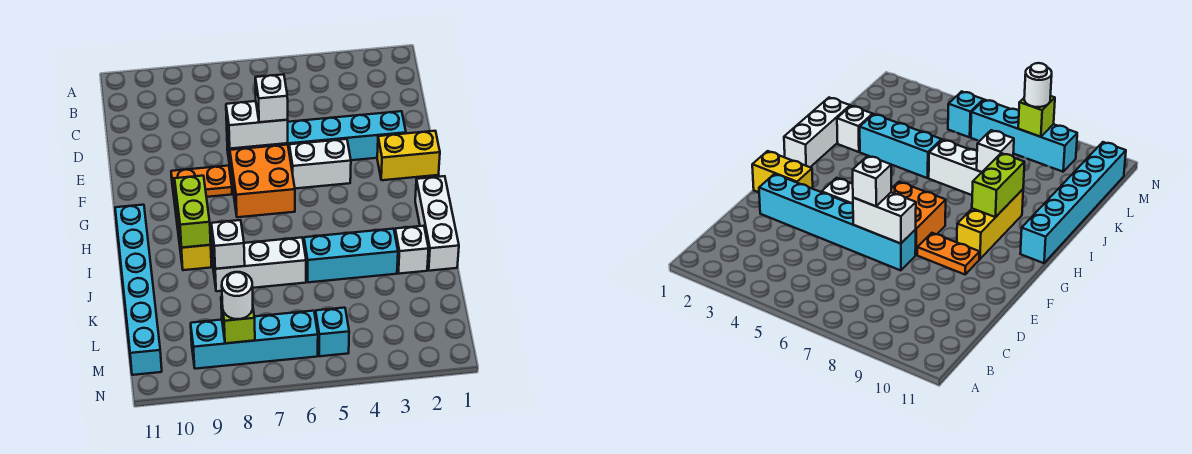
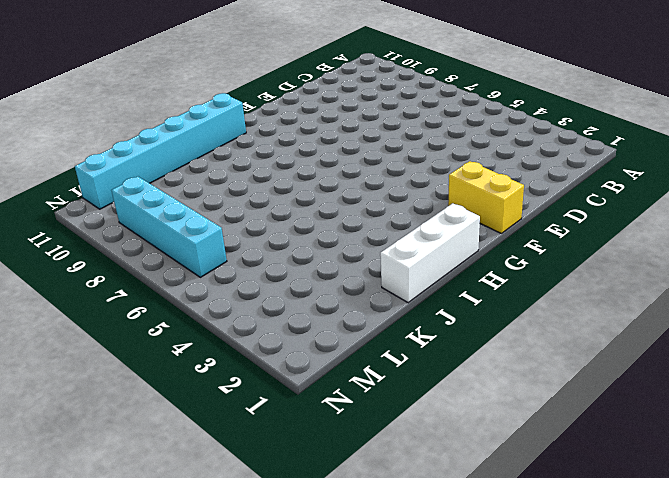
none -> cyan 1x6 brick [227,111,406,165]
none -> white 1x2 brick [289,139,351,189]
none -> orange 2x2 brick [230,145,295,217]

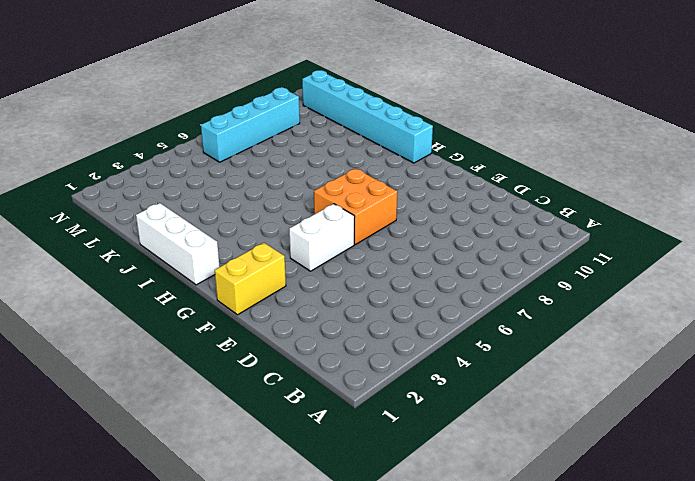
none -> cyan 1x6 brick [227,111,406,165]
none -> orange 1x2 plate [171,166,232,197]
none -> yellow 1x3 brick [173,178,212,270]

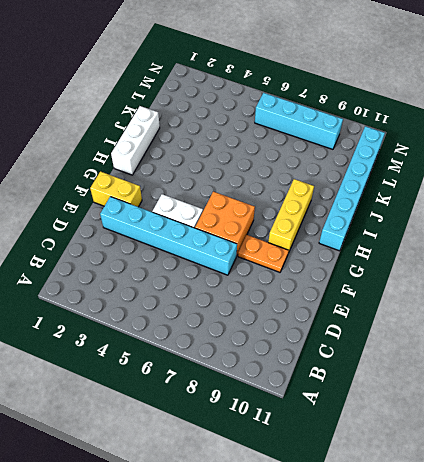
none -> white 1x1 brick [395,226,429,274]
none -> cyan 1x3 brick [304,229,398,282]
none -> white 1x3 brick [212,237,306,291]

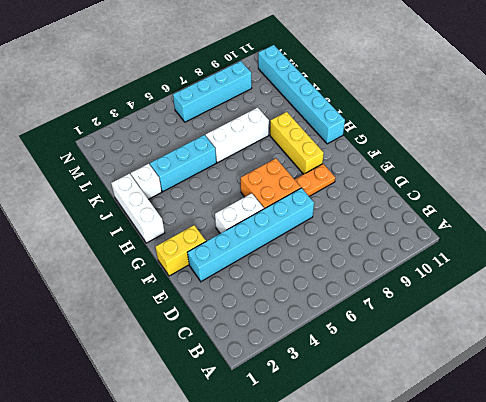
none -> cyan 1x1 brick [316,308,349,356]
none -> white 1x2 brick [226,101,288,149]
none -> lime 1x2 brick [175,176,211,248]

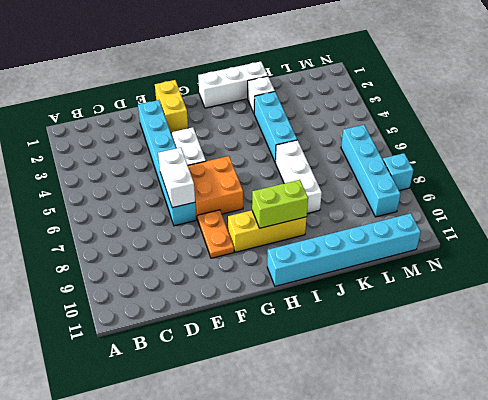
cyan 1x1 brick [383,153,413,191] -> cyan 1x1 brick moved to [316,308,349,356]
none -> white 1x1 brick [211,220,245,269]
none -> lime 1x1 brick [221,297,255,343]
none -> white 1x1 brick [255,74,288,122]

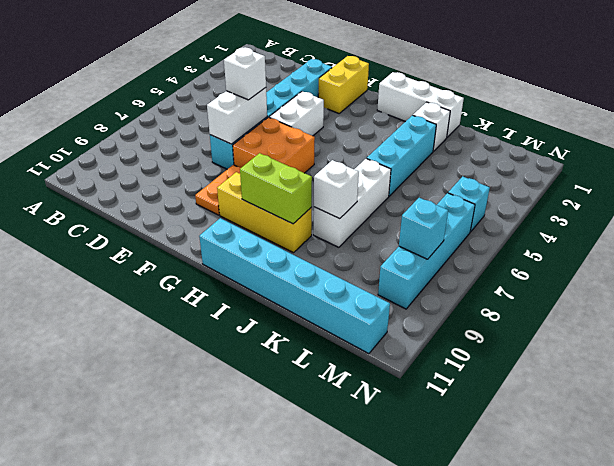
cyan 1x1 brick [399,198,448,259] -> lime 1x1 brick [221,297,255,343]
none -> white 1x1 round brick [222,272,253,319]

